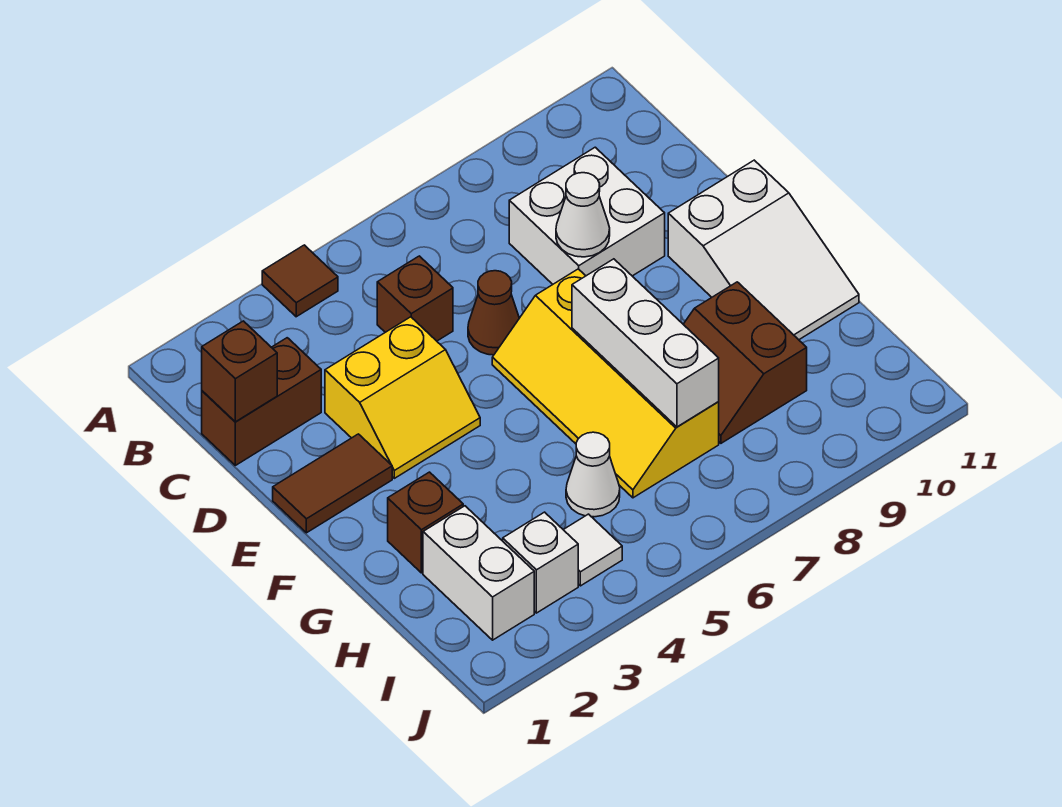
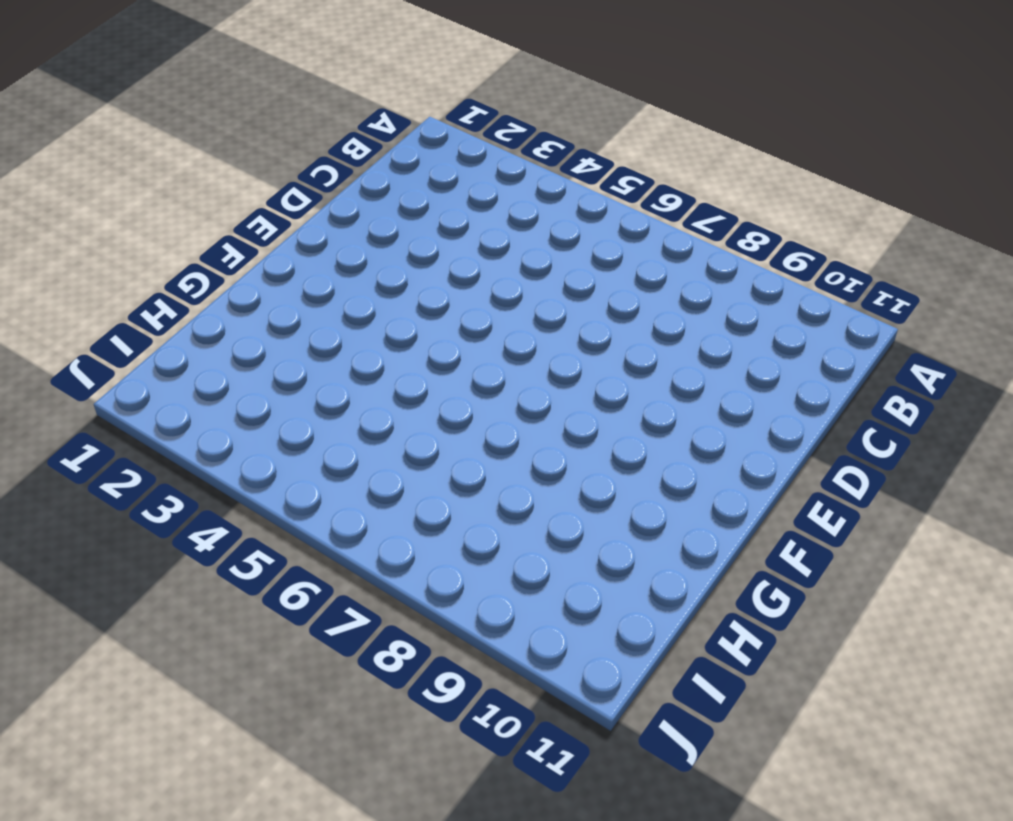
none -> brown 1x1 tile [262,245,338,317]
none -> brown 1x2 brick [202,338,321,465]
none -> brown 1x1 brick [377,256,453,341]

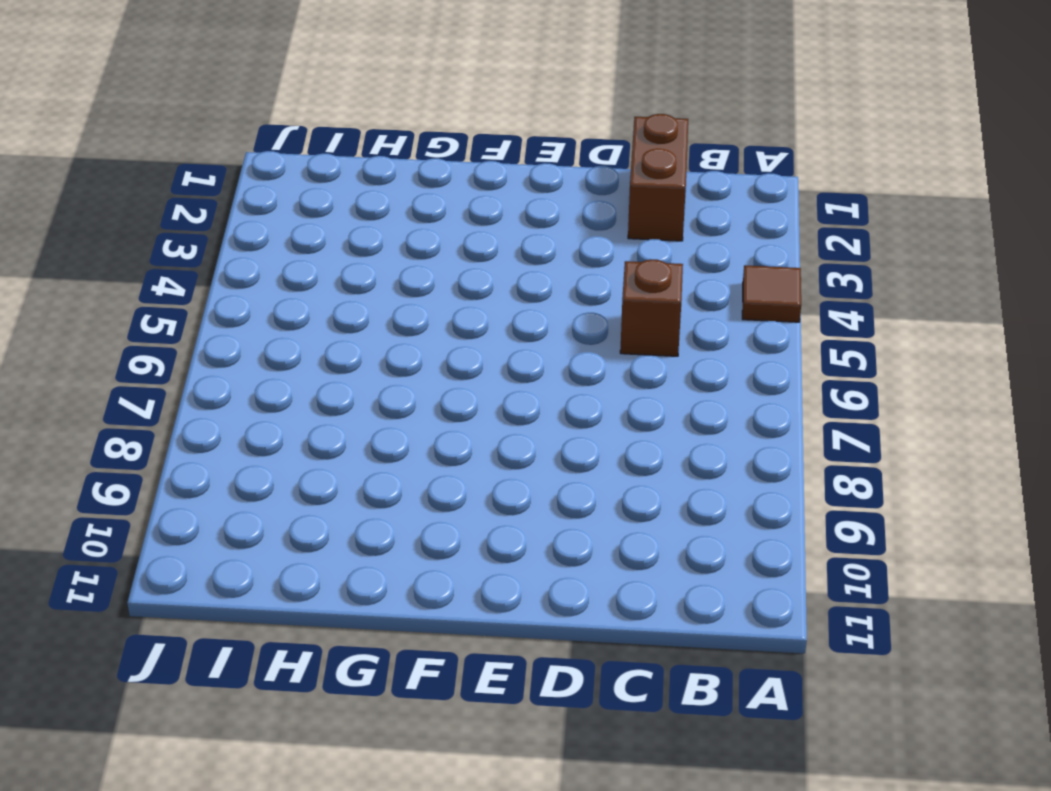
none -> white 2x2 brick [509,147,665,284]
none -> yellow 2x2 slope [325,317,480,478]
none -> brown 1x1 cone [468,271,519,355]

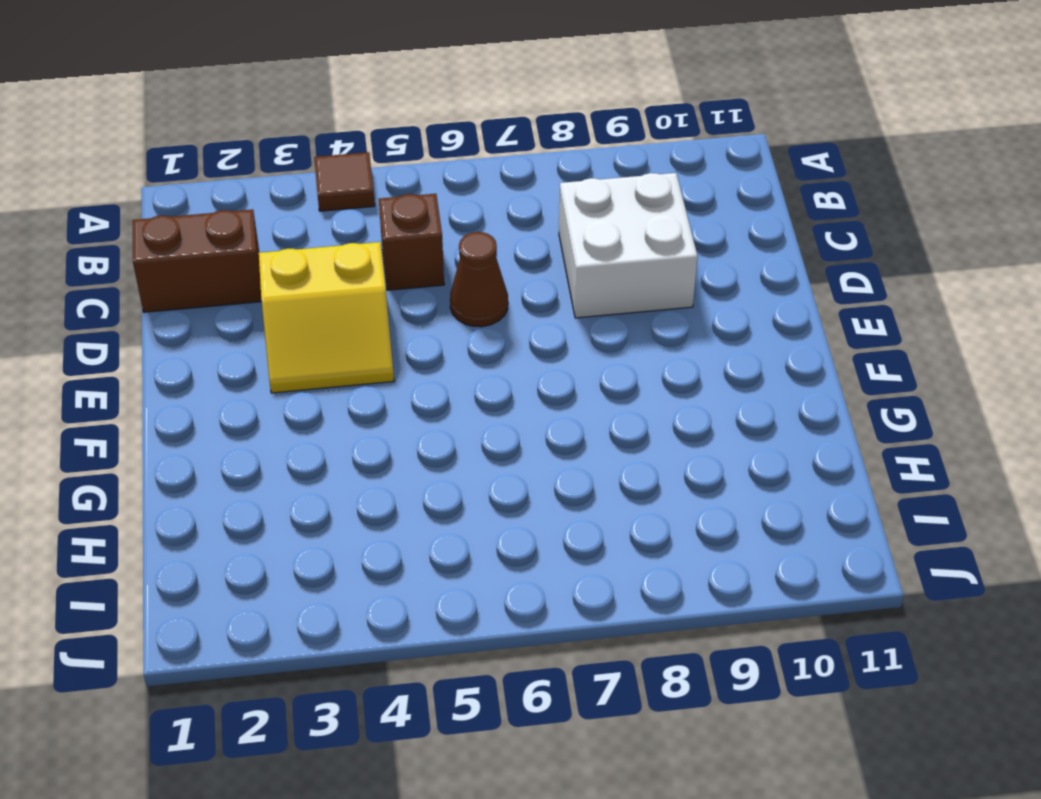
none -> brown 1x2 tile [273,434,392,533]
none -> yellow 2x4 slope [492,269,719,498]
none -> white 2x3 slope [668,160,859,340]

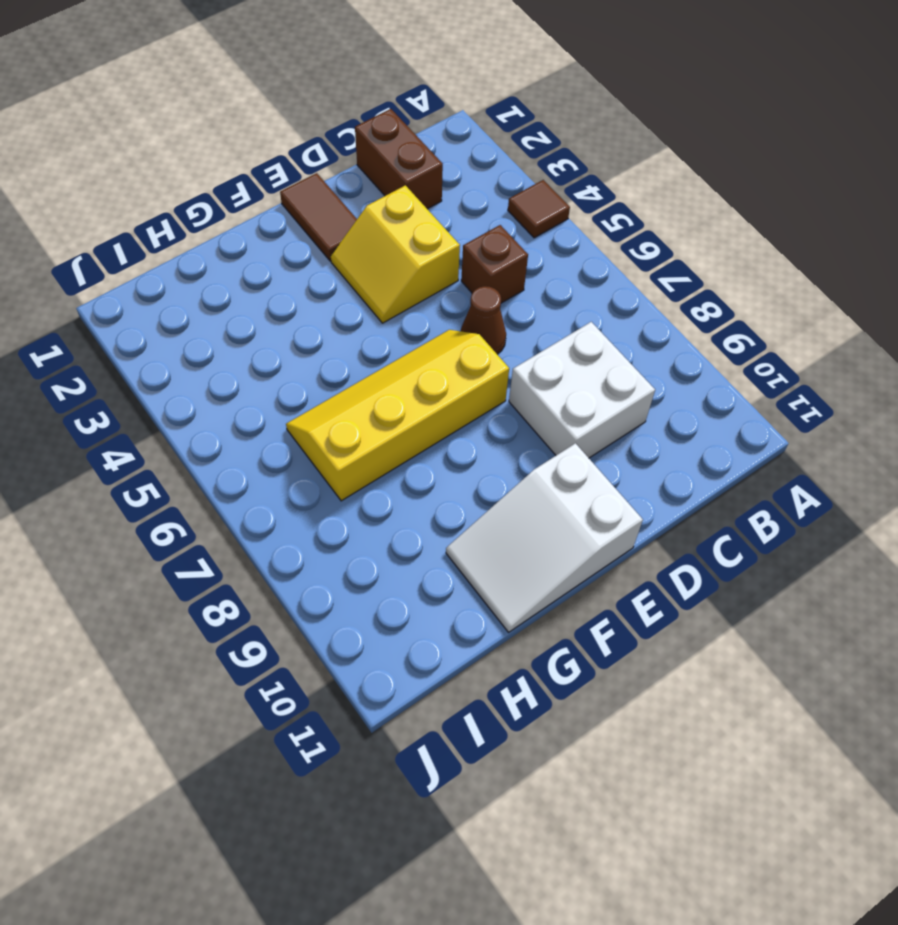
none -> brown 1x1 brick [388,472,463,573]
none -> brown 2x2 slope [683,282,807,443]
none -> white 1x2 brick [423,506,534,640]

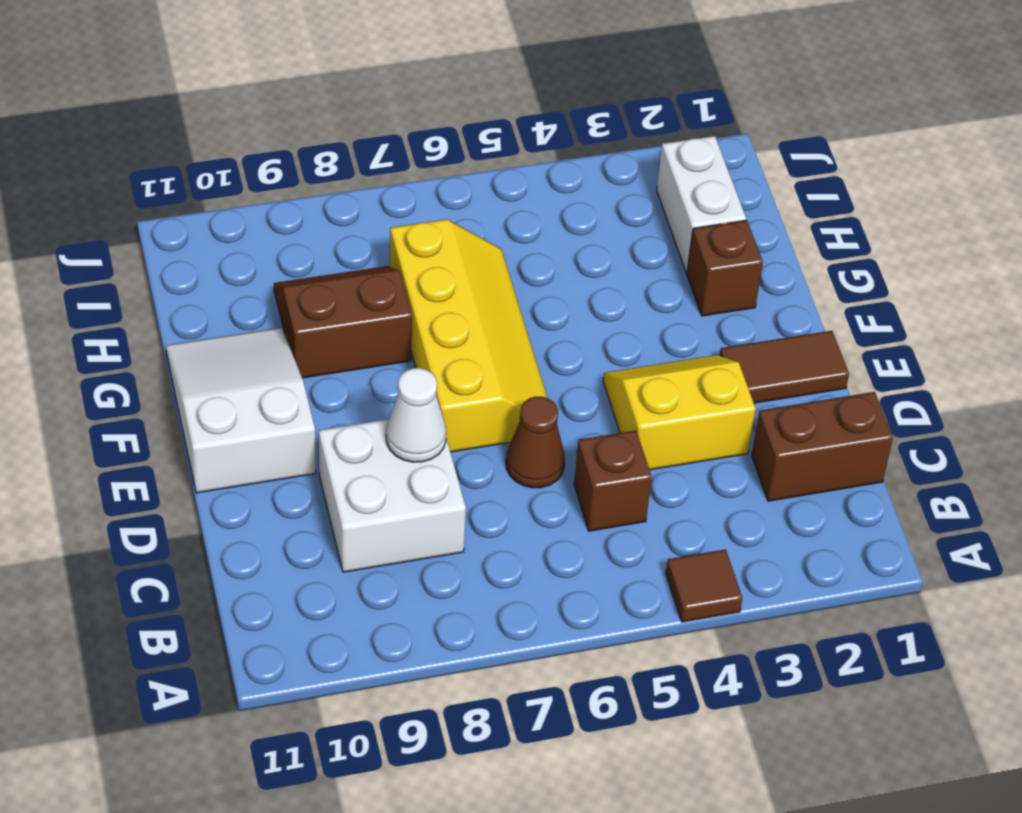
brown 2x2 slope [274,266,412,378] -> brown 2x2 slope turned to [683,282,807,443]
none -> white 1x1 cone [566,432,620,517]
none -> white 1x1 brick [503,512,578,613]
none -> white 1x1 tile [563,514,622,586]

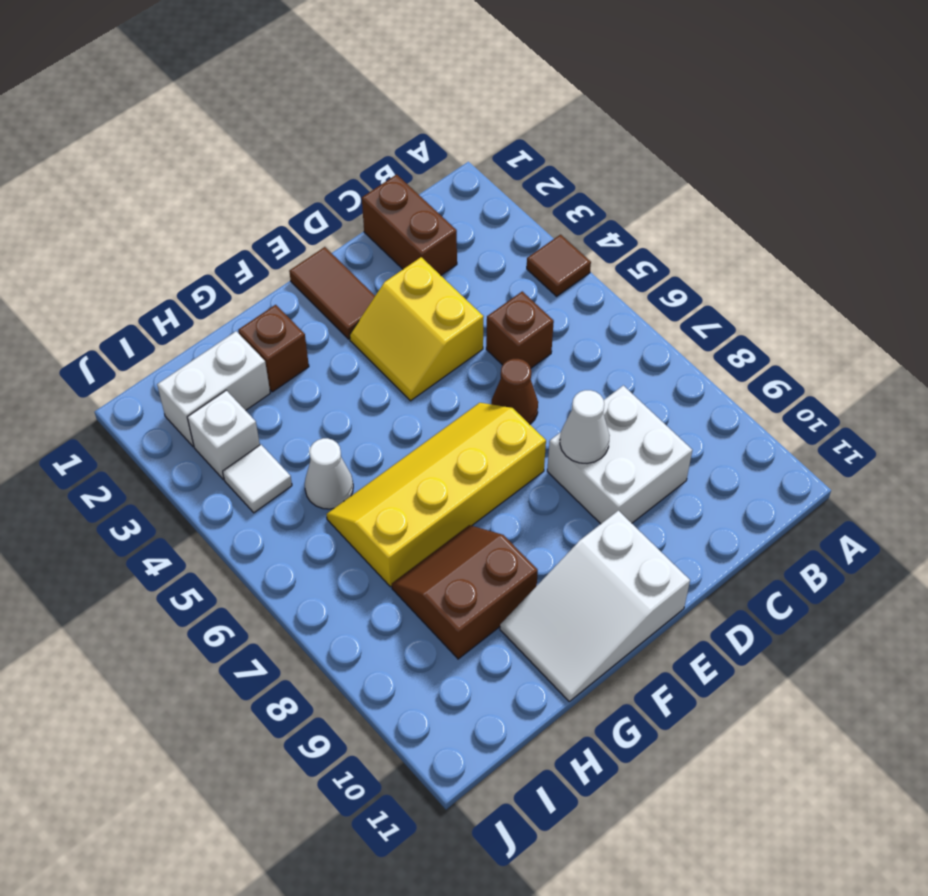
none -> brown 1x1 brick [202,321,277,422]
none -> white 1x3 brick [572,259,719,427]

